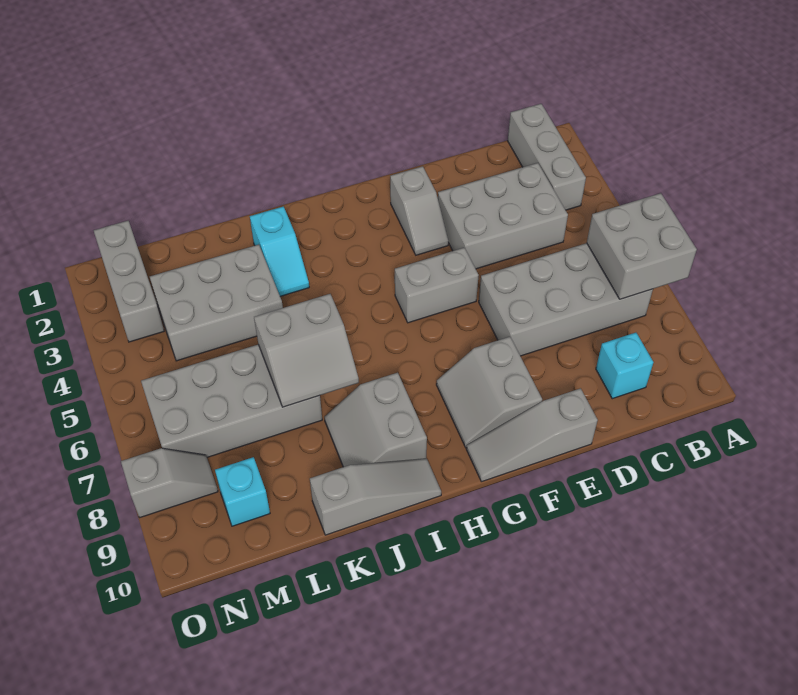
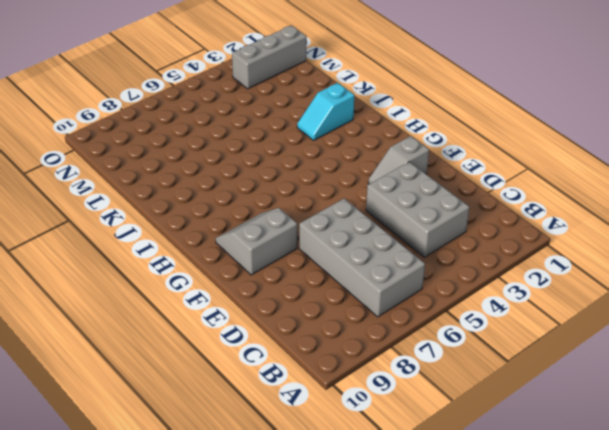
none -> grey 1x3 brick [508,104,586,210]
none -> cyan 1x1 brick [596,333,653,399]
none -> grey 1x3 slope [466,388,598,482]

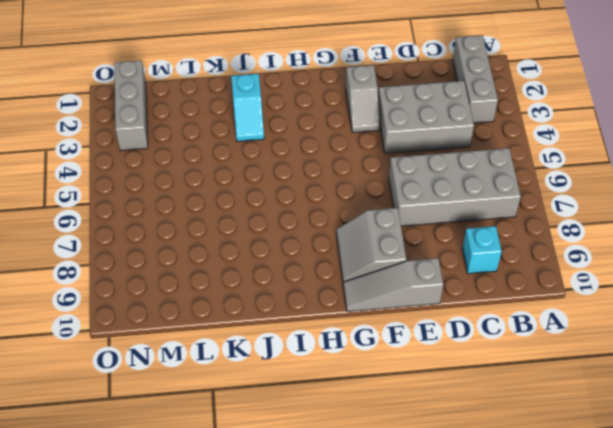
none -> grey 1x2 brick [395,248,479,323]
none -> grey 2x2 slope [325,373,427,467]
none -> grey 1x3 slope [310,459,441,535]

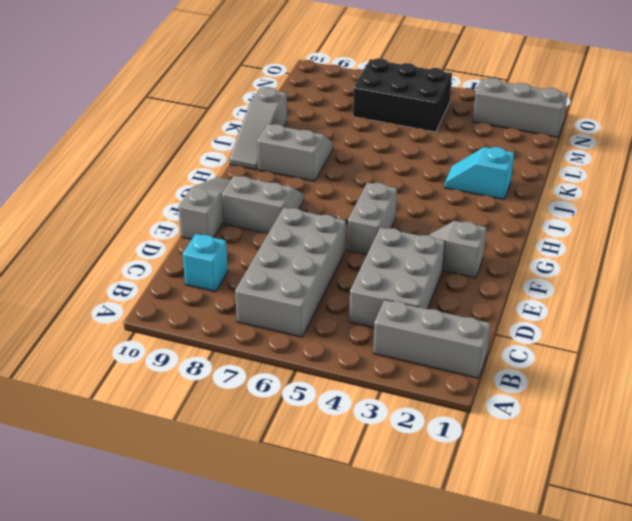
black 2x3 brick [353,58,452,132] -> grey 2x4 brick [141,345,322,457]
none -> grey 2x3 brick [150,245,283,361]
none -> cyan 1x1 brick [215,457,270,526]
none -> grey 1x2 slope [121,448,218,518]

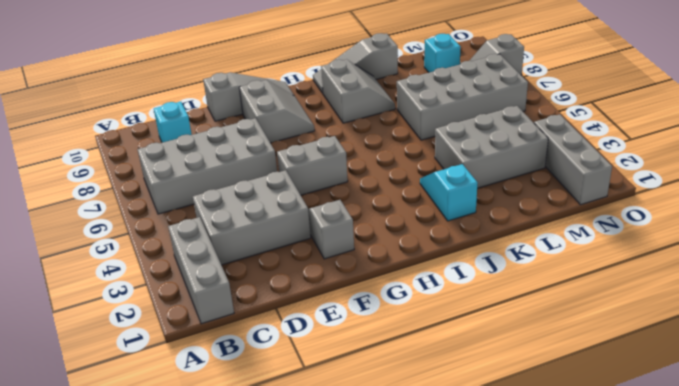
none -> grey 2x2 brick [587,193,697,299]
none -> grey 2x2 slope [254,294,359,407]

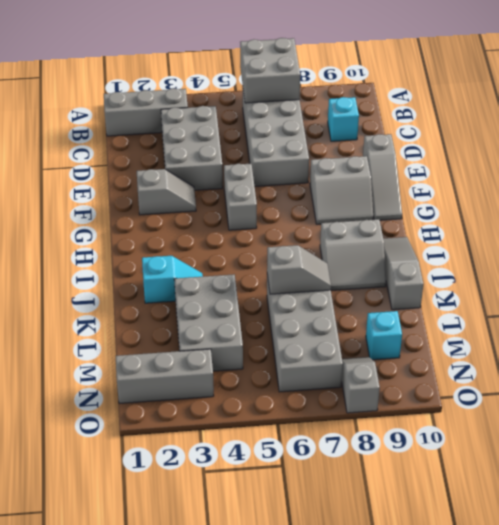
grey 1x2 slope [267,245,331,294] -> grey 2x2 slope [254,294,359,407]

